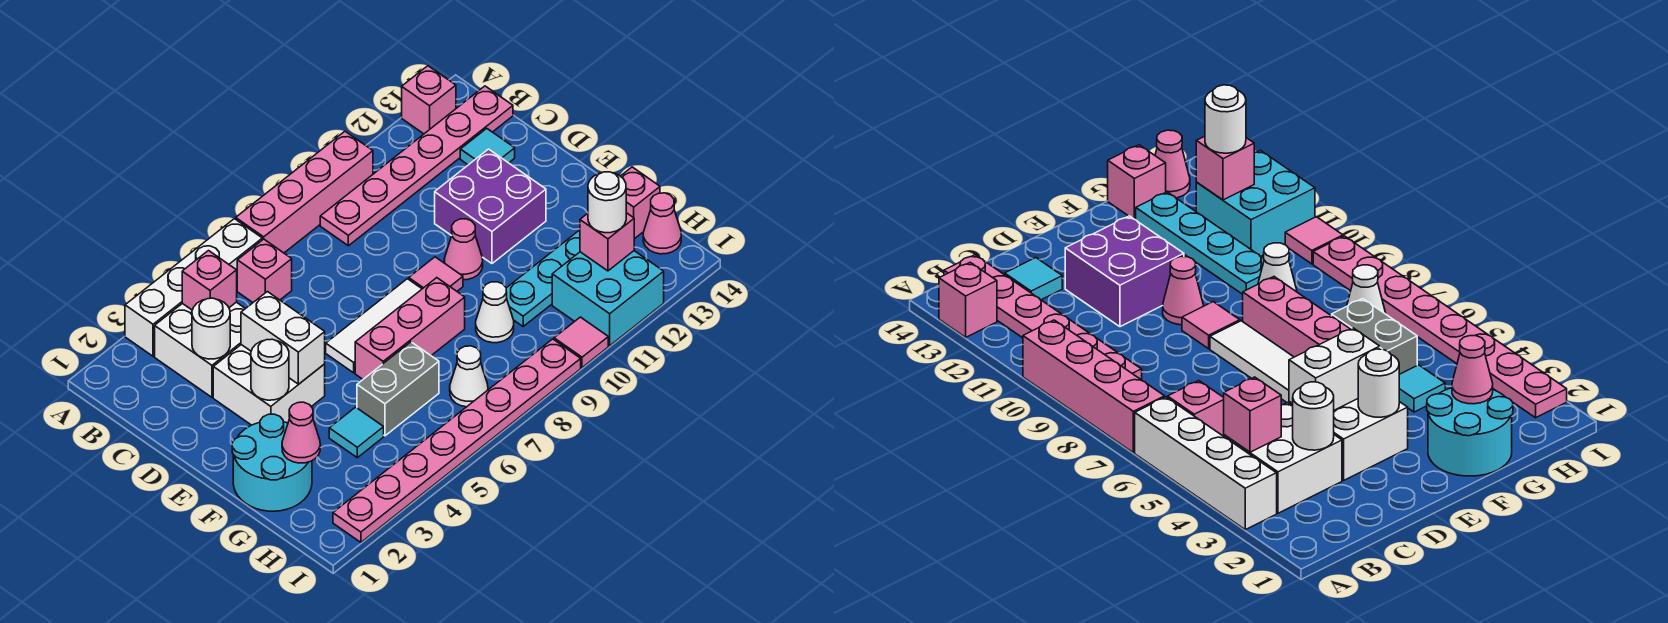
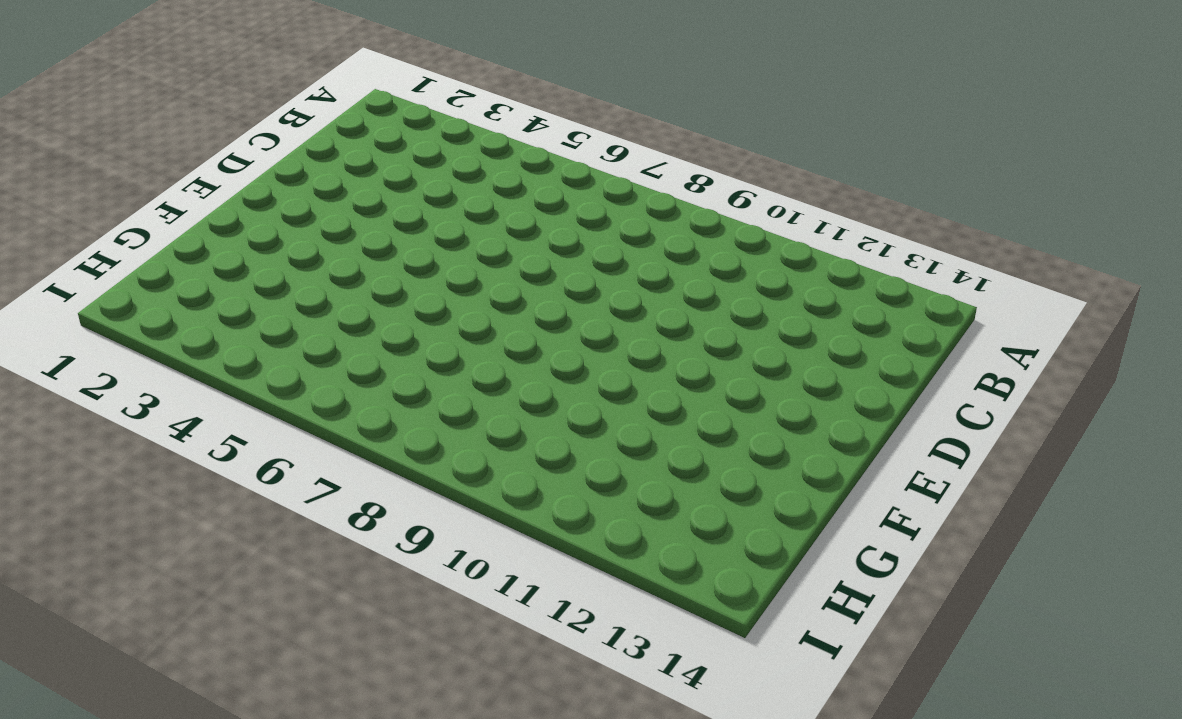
none -> white 1x4 brick [125,219,262,356]
none -> pink 1x4 brick [236,131,373,253]
none -> pink 1x1 brick [402,66,456,134]
none -> white 2x2 brick [155,302,245,397]

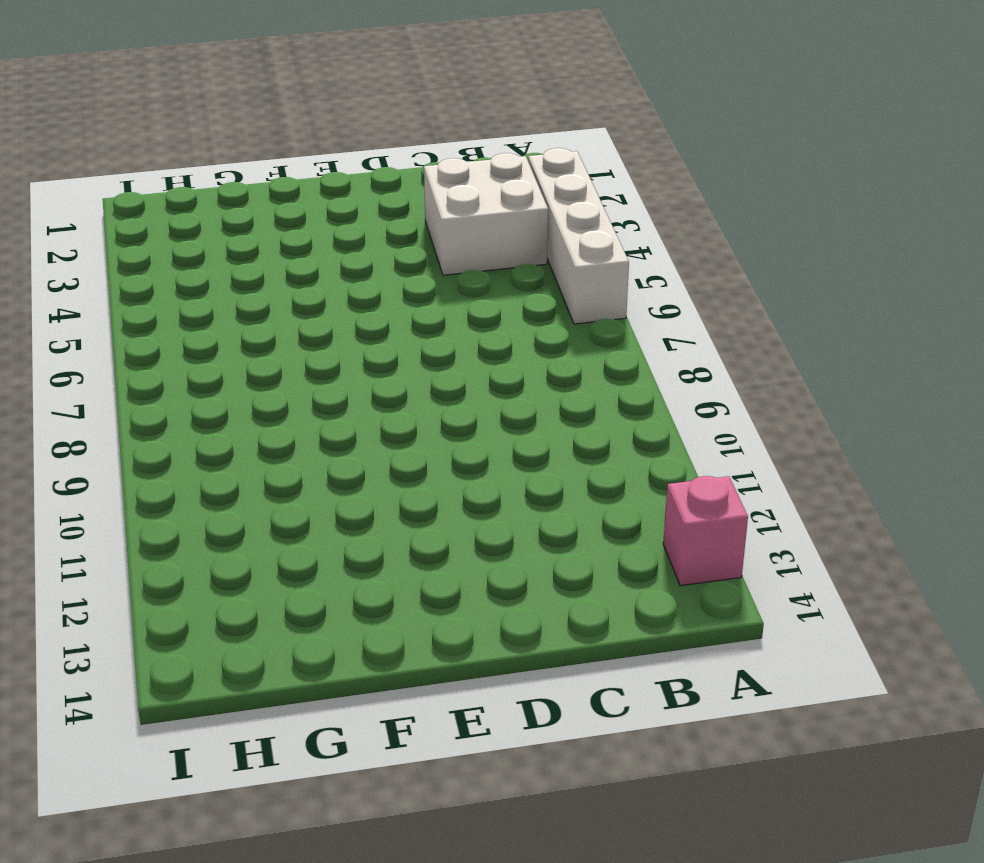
none -> pink 1x4 brick [236,131,373,253]
none -> pink 1x1 brick [237,239,292,302]
none -> pink 1x6 plate [320,86,513,246]
none -> cyan 1x1 tile [460,128,515,165]

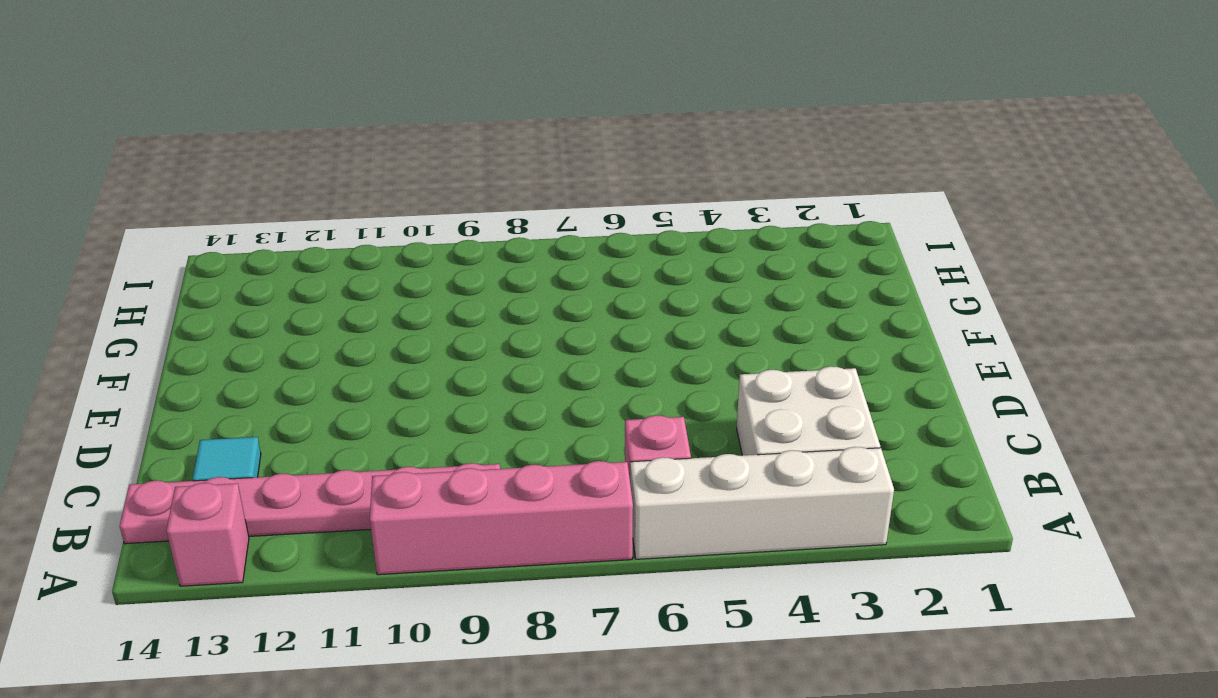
none -> white 2x2 brick [213,345,325,425]
none -> purple 2x2 brick [435,149,546,263]
none -> white 1x3 tile [326,279,422,373]
none -> pink 1x1 tile [409,257,463,291]

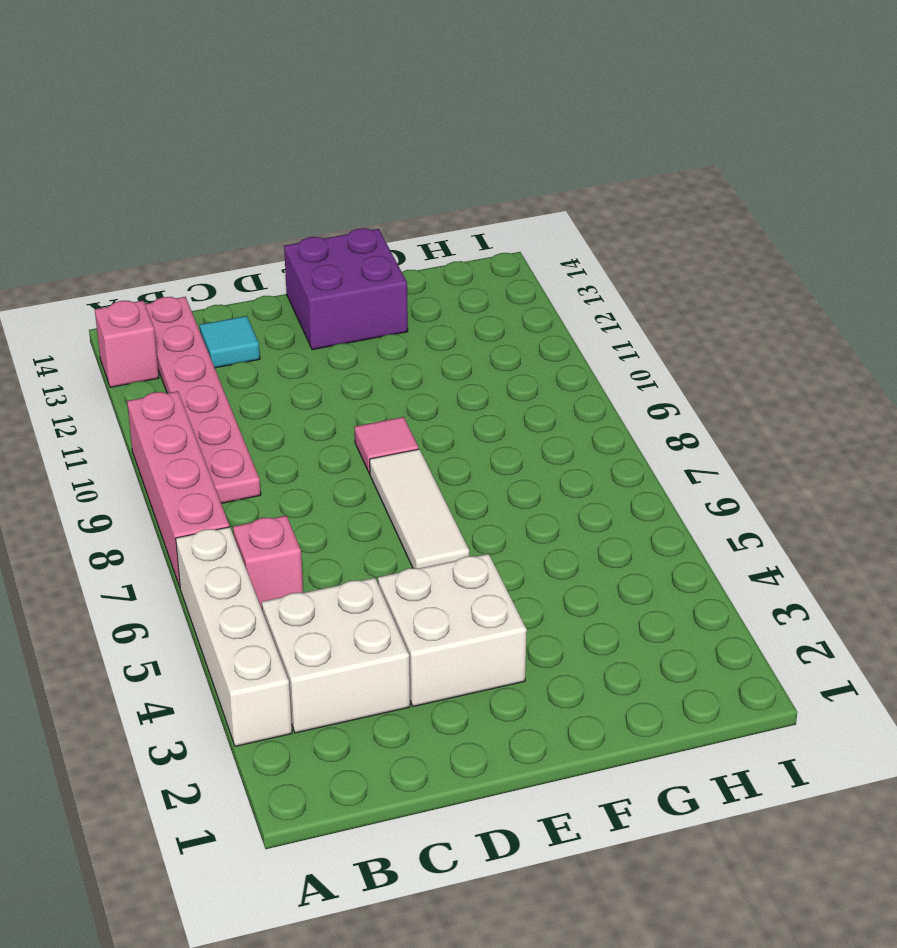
purple 2x2 brick [284,228,408,350] -> purple 2x2 brick moved to [435,149,546,263]
none -> pink 1x1 cone [444,219,483,280]
none -> cyan 2x2 round brick [232,414,312,511]
none -> pink 1x3 brick [355,278,465,379]
none -> cyan 1x1 tile [329,407,384,458]

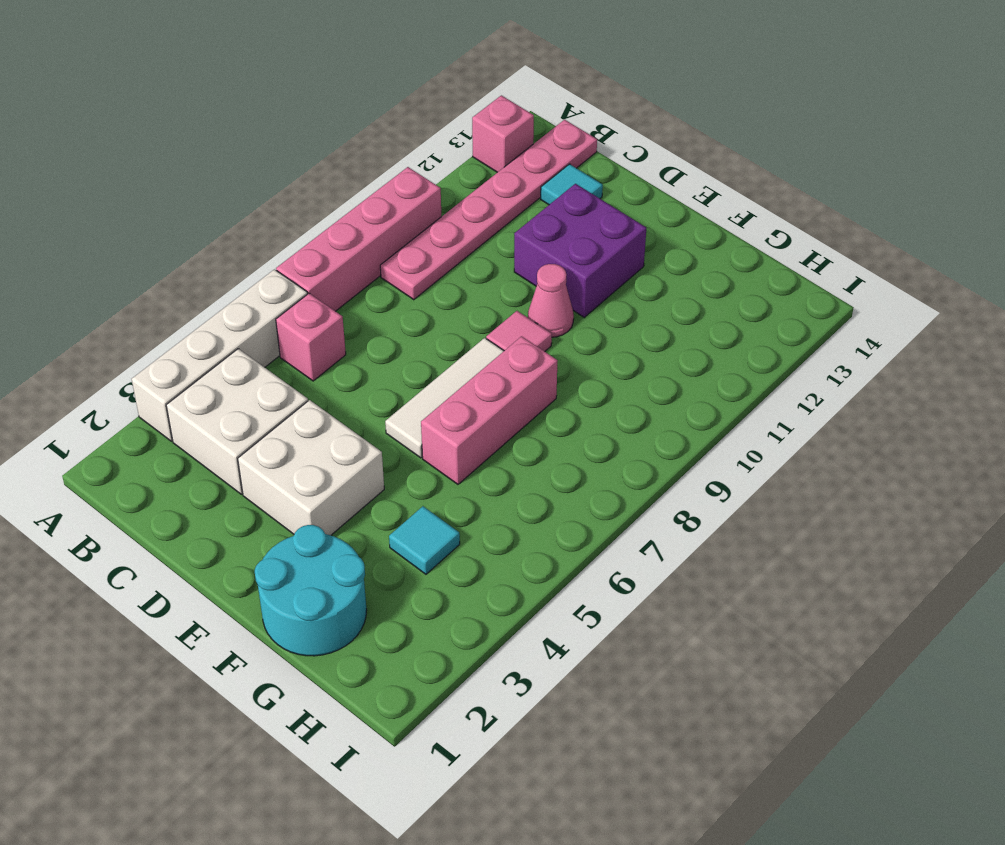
none -> grey 1x2 brick [357,342,439,436]
none -> white 1x1 cone [476,282,514,343]
none -> cyan 1x4 plate [506,230,580,326]
none -> pink 1x1 brick [621,167,660,239]

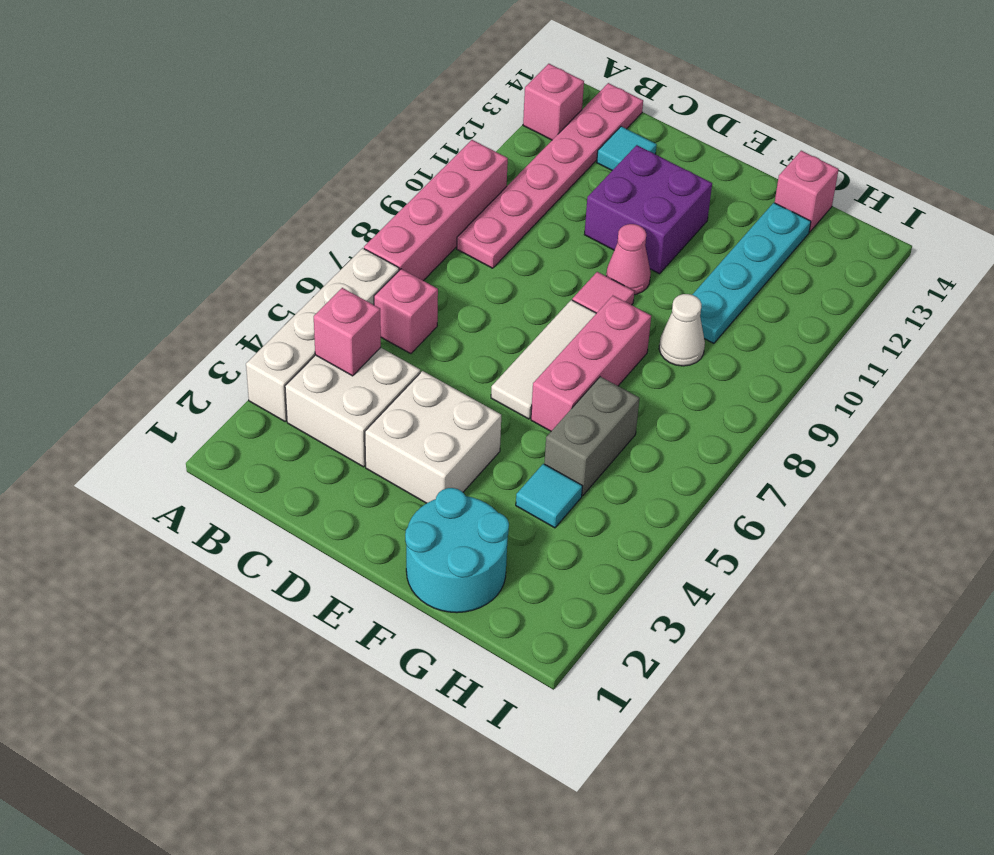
none -> white 1x1 cone [450,346,488,407]
none -> cyan 2x2 brick [552,251,664,346]
none -> pink 1x1 cone [643,193,681,254]
none -> pink 1x8 plate [333,339,581,542]

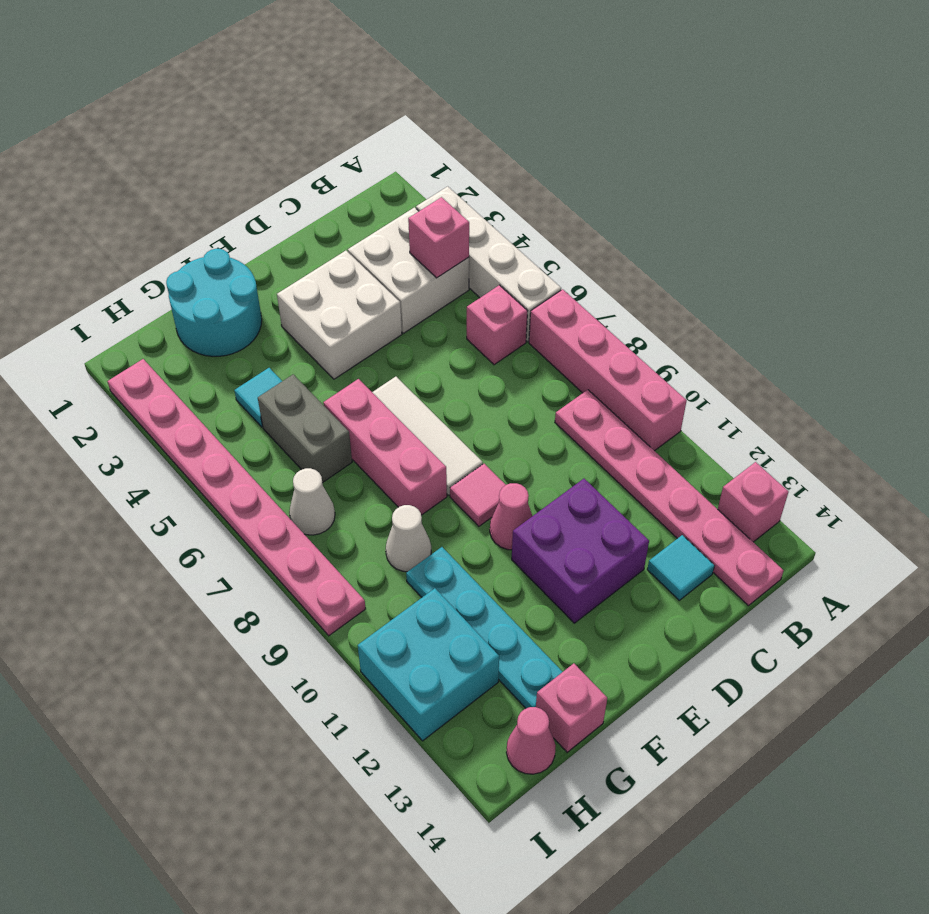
none -> pink 1x1 tile [554,317,608,368]
none -> white 1x1 round brick [192,298,230,359]
none -> white 1x2 brick [241,292,325,384]
none -> white 1x1 round brick [251,339,289,400]

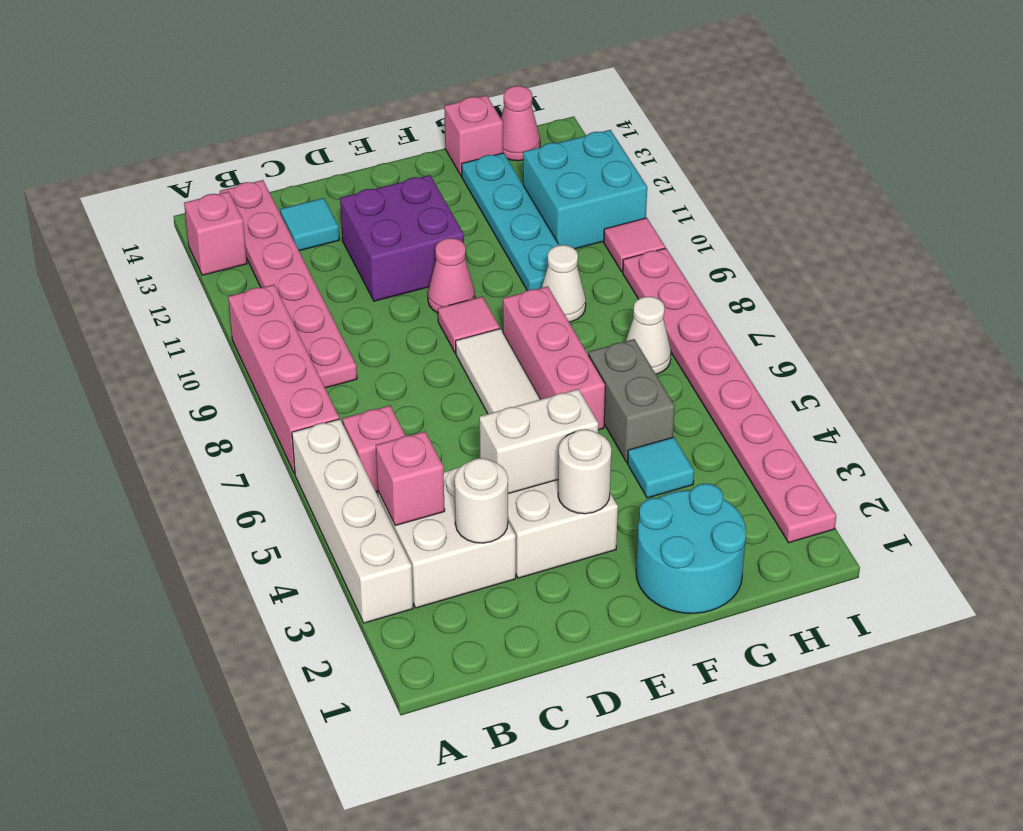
none -> pink 1x1 cone [282,402,320,463]
none -> pink 1x1 brick [580,213,634,271]
none -> white 1x1 round brick [588,172,626,233]

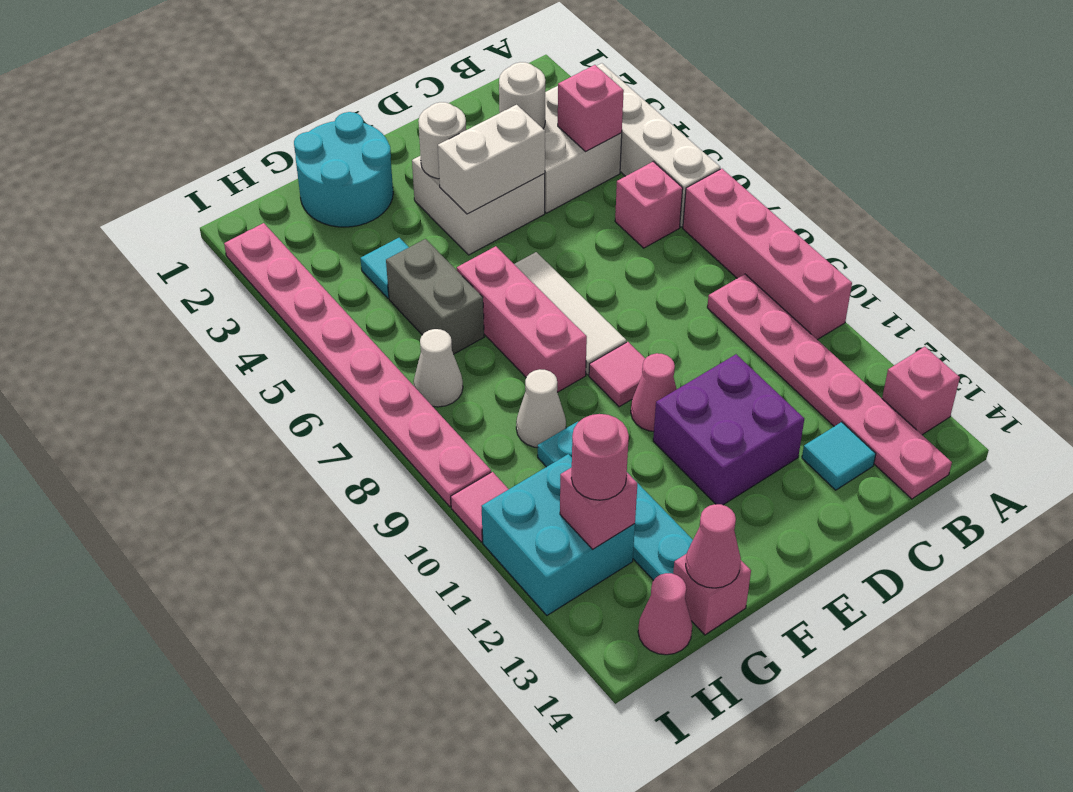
pink 1x1 cone [686,504,741,588] -> pink 1x1 cone moved to [282,402,320,463]
pink 1x1 round brick [571,414,629,500] -> white 1x1 round brick [588,172,626,233]

